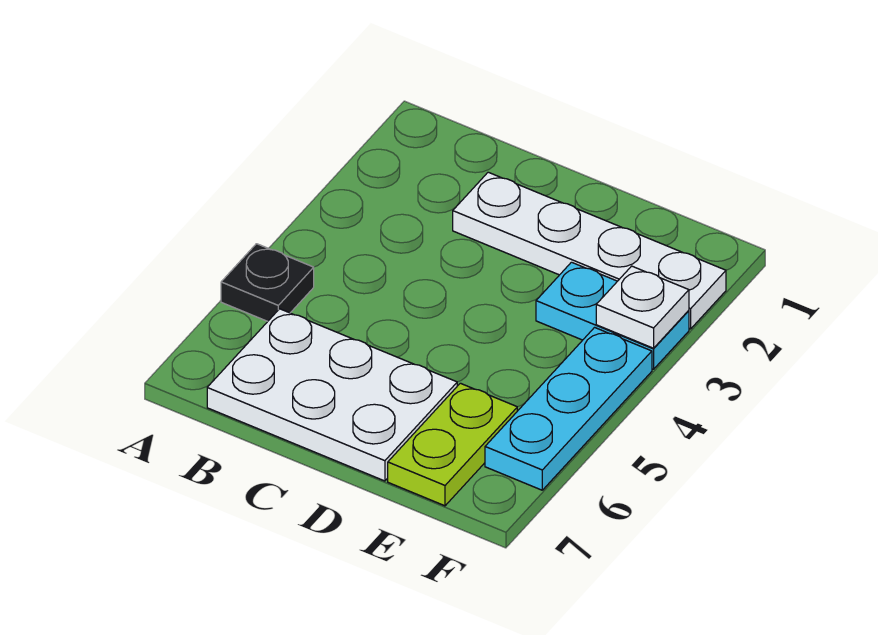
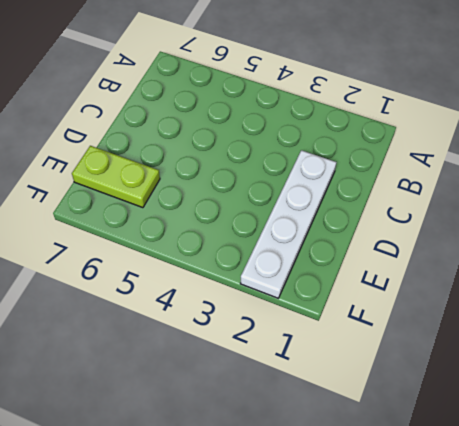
none -> black 1x1 plate [221,244,314,321]
none -> white 2x3 plate [207,309,457,481]

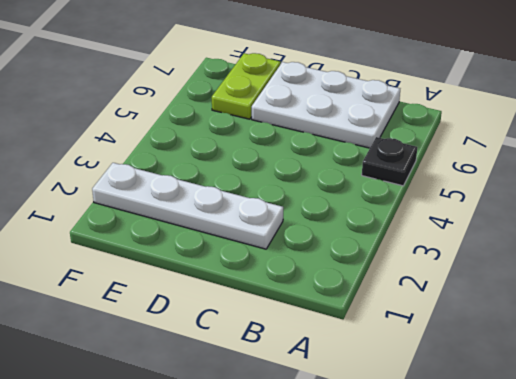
none -> cyan 1x2 plate [536,262,689,369]
none -> cyan 1x3 plate [485,327,652,490]

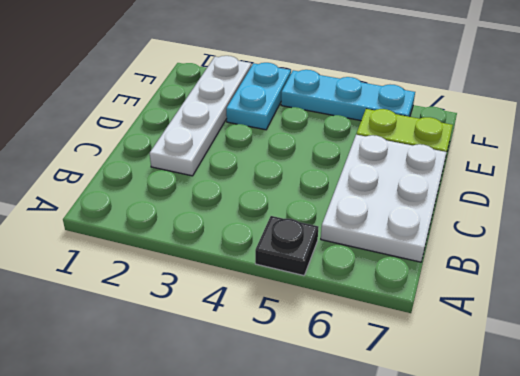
none -> white 1x1 plate [596,266,689,348]

